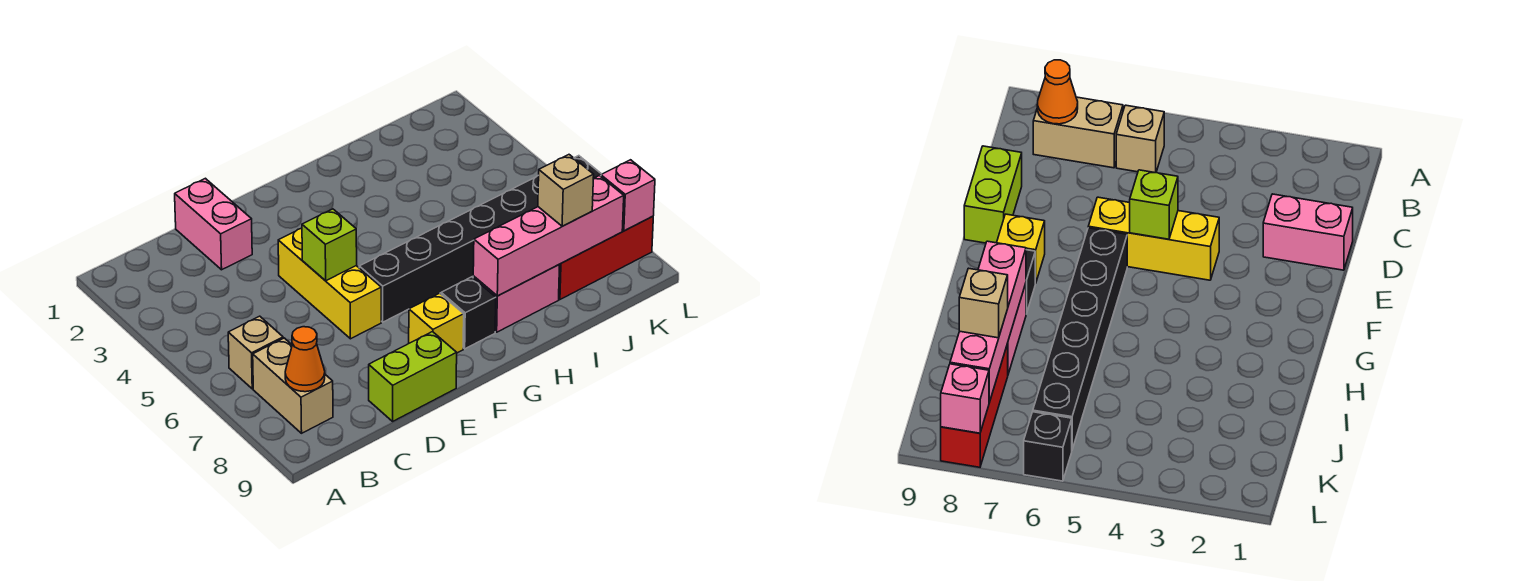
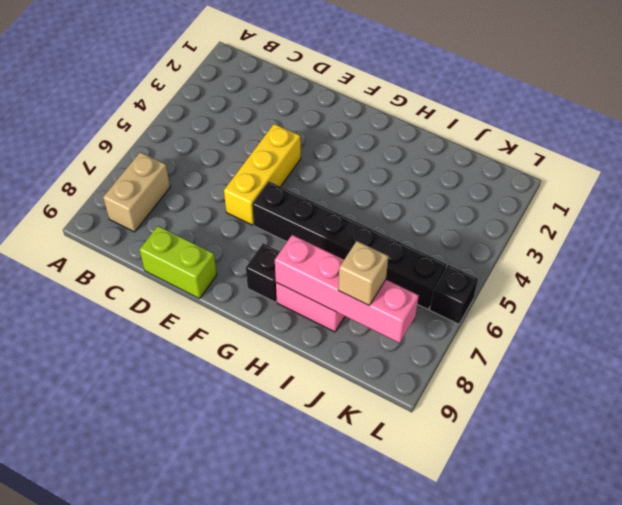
none -> tan 1x1 brick [228,316,283,389]
none -> pink 1x2 brick [175,178,252,270]
none -> yellow 1x1 brick [409,293,464,353]

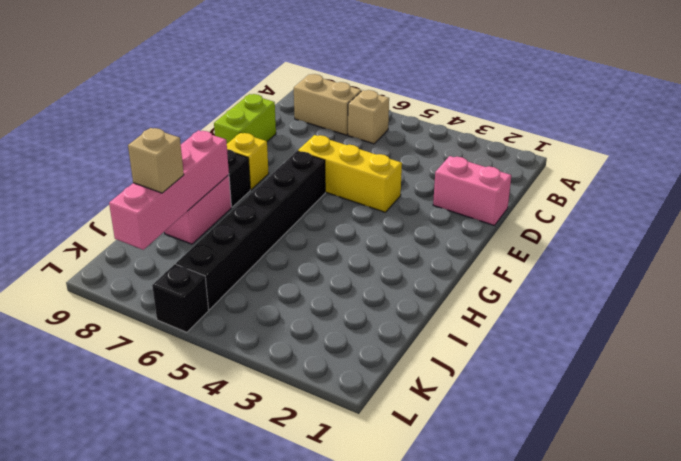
none -> red 1x3 brick [559,216,653,299]
none -> orange 1x1 cone [285,327,325,392]
none -> lime 1x1 brick [302,209,357,281]

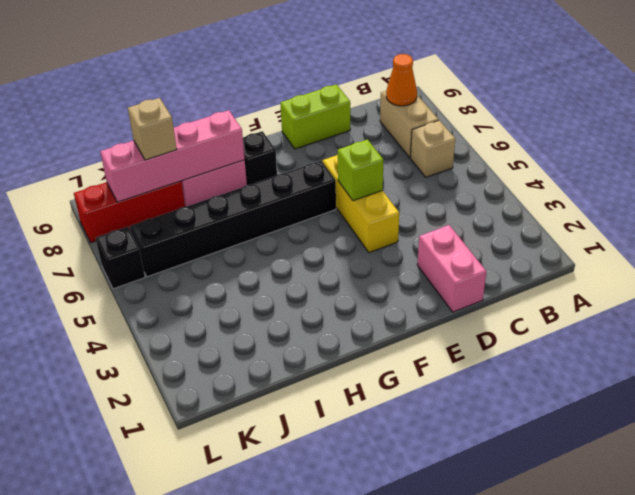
none -> yellow 1x1 brick [409,293,464,353]
none -> pink 1x1 brick [601,160,655,231]

